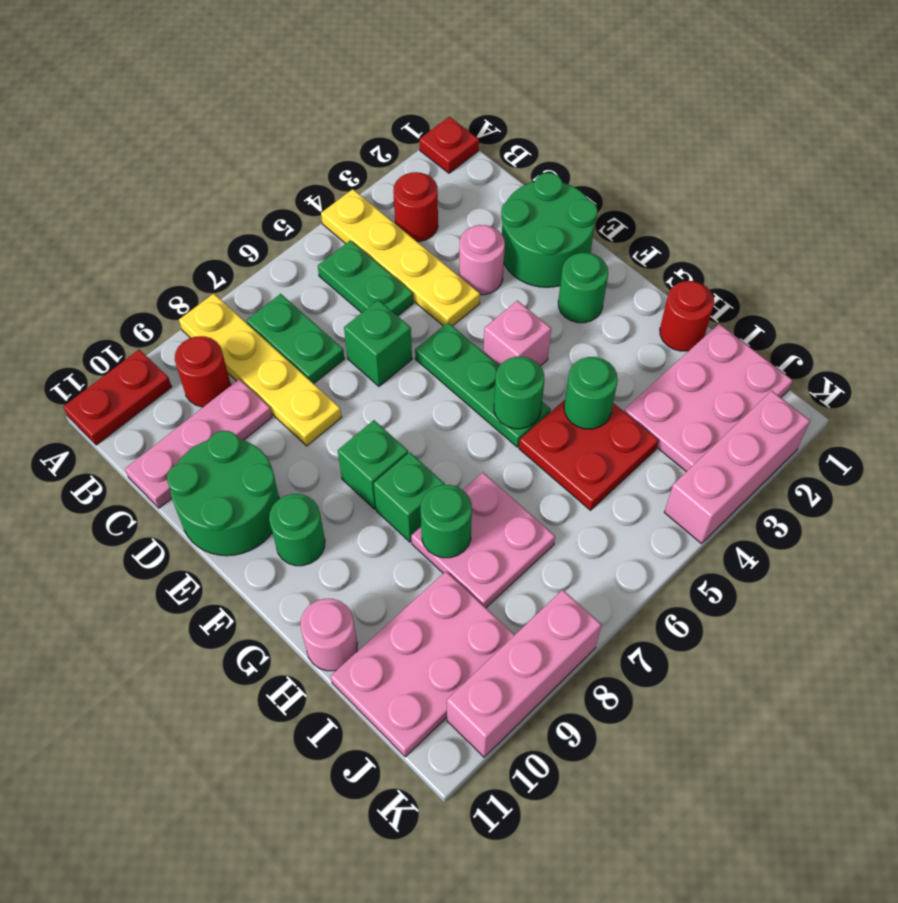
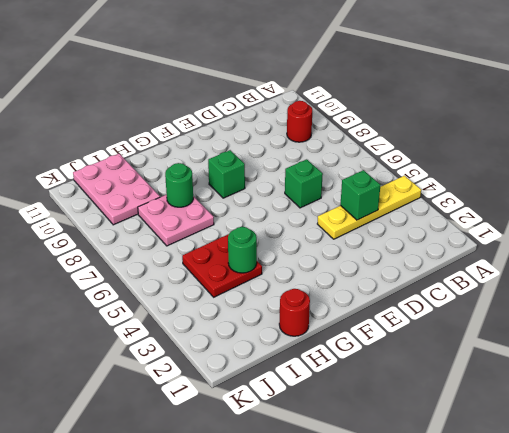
green 1x1 brick [340,170,380,220] -> green 1x1 brick moved to [373,452,445,542]
none -> red 1x1 plate [419,117,479,173]
none -> yellow 1x4 plate [179,294,341,446]
none -> red 1x2 plate [63,350,172,445]
none -> red 1x1 round brick [393,172,438,242]

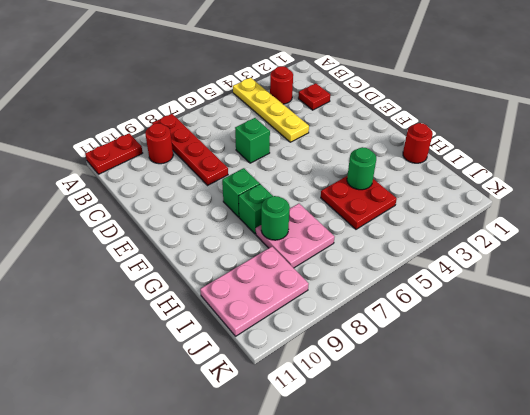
red 1x4 plate [152,114,228,185] -> yellow 1x4 plate [179,294,341,446]
red 1x1 plate [298,83,330,110] -> red 1x1 plate moved to [419,117,479,173]
none -> green 1x2 plate [318,240,413,316]
none -> green 1x2 plate [247,294,344,384]
none -> pink 1x3 plate [125,379,272,508]
none -> green 2x2 round brick [501,173,598,287]

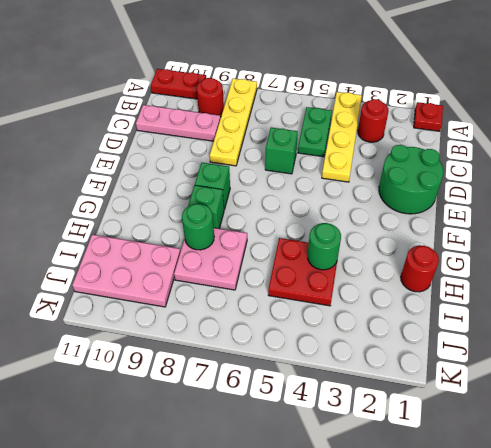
none -> green 1x2 plate [247,294,344,384]
none -> pink 1x1 round brick [459,225,505,295]
none -> green 2x2 round brick [167,431,279,556]
none -> green 1x3 plate [415,323,551,447]

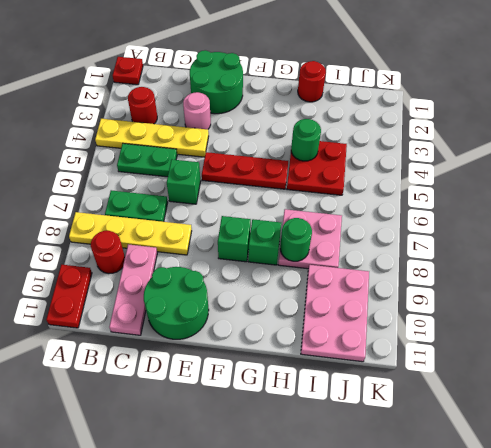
red 1x3 plate [202,152,288,189] -> green 1x3 plate [415,323,551,447]
none -> green 1x1 round brick [558,253,608,323]
none -> pink 1x1 brick [483,301,551,366]
none -> green 1x1 round brick [269,494,325,566]
none -> pink 1x1 round brick [301,599,357,671]

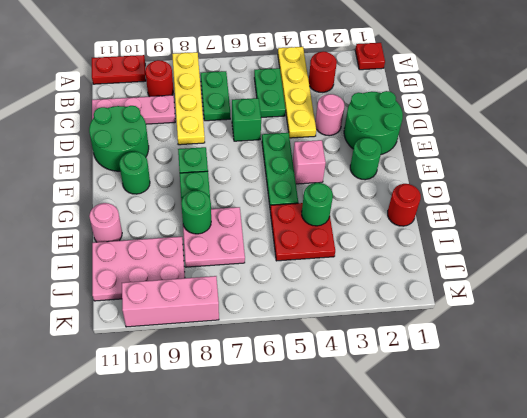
none -> pink 2x3 plate [624,324,793,472]
none -> pink 1x3 brick [664,391,810,544]
none -> green 1x1 round brick [494,357,544,429]

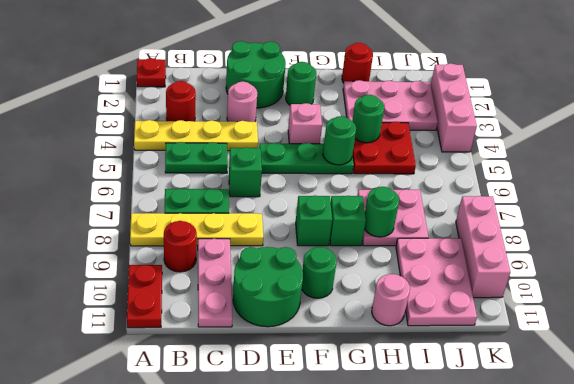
pink 2x3 plate [343,80,438,130] -> pink 2x3 plate turned to [624,324,793,472]

